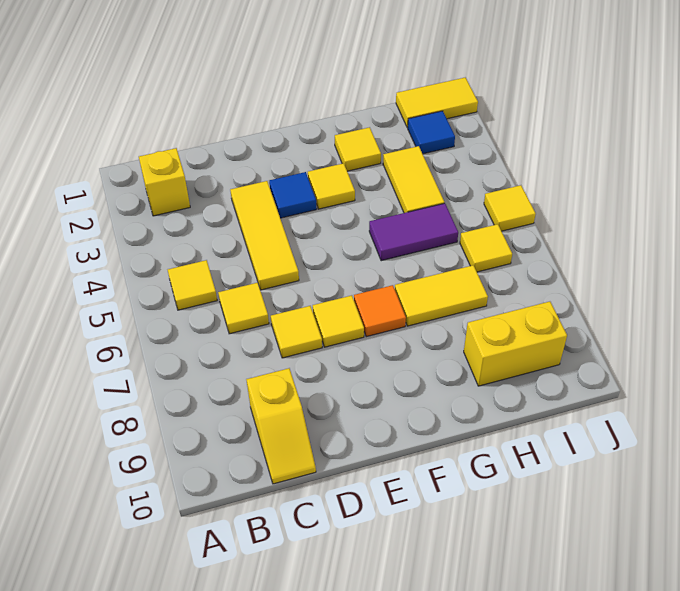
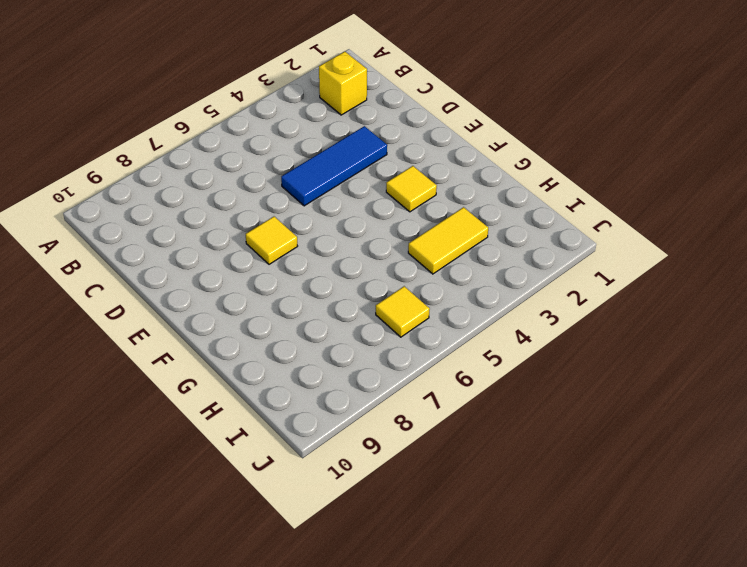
blue 1x3 tile [281,126,387,206] -> yellow 1x3 tile [230,181,299,290]
none -> yellow 1x1 tile [168,260,217,310]
none -> yellow 1x1 tile [218,283,269,334]
none -> yellow 1x2 slope [246,368,316,484]

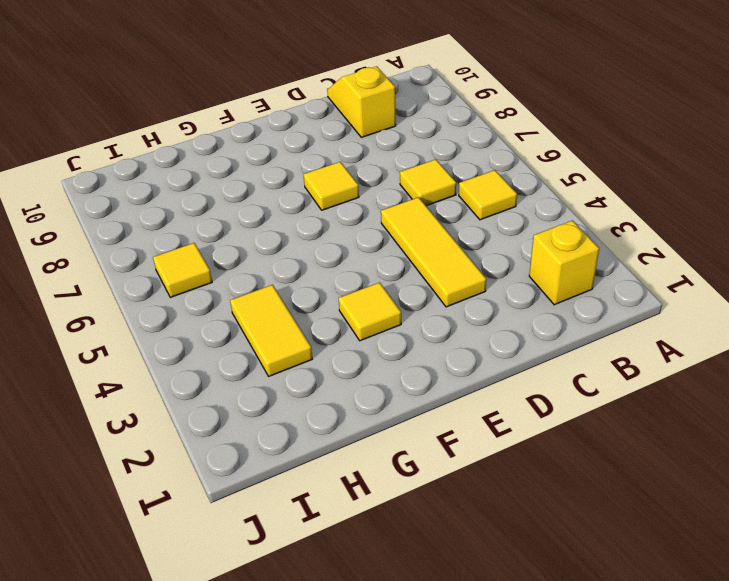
none -> yellow 1x1 tile [271,306,322,358]
none -> blue 1x1 tile [269,172,317,218]
none -> orange 1x1 tile [354,285,406,337]

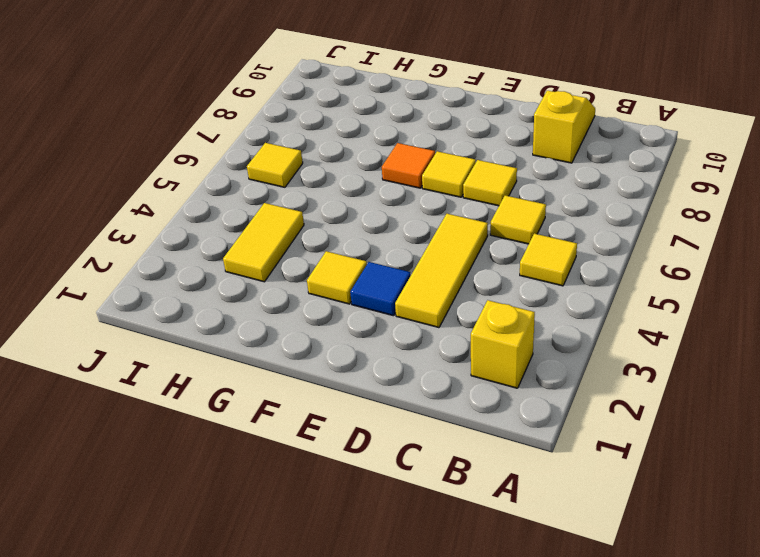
none -> yellow 1x1 tile [335,127,381,171]
none -> purple 1x2 tile [369,203,458,261]
none -> yellow 1x2 tile [395,265,488,326]

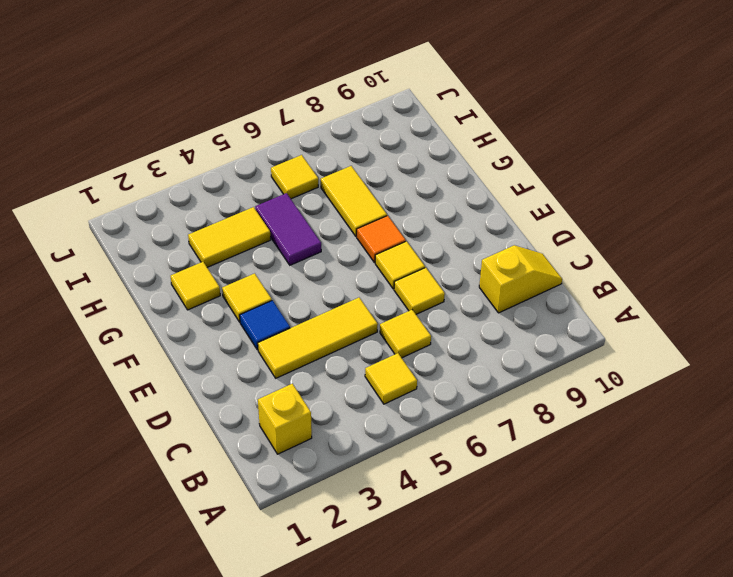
none -> yellow 1x2 brick [464,302,567,386]
none -> yellow 1x2 tile [396,78,478,128]
none -> blue 1x1 tile [408,111,455,154]

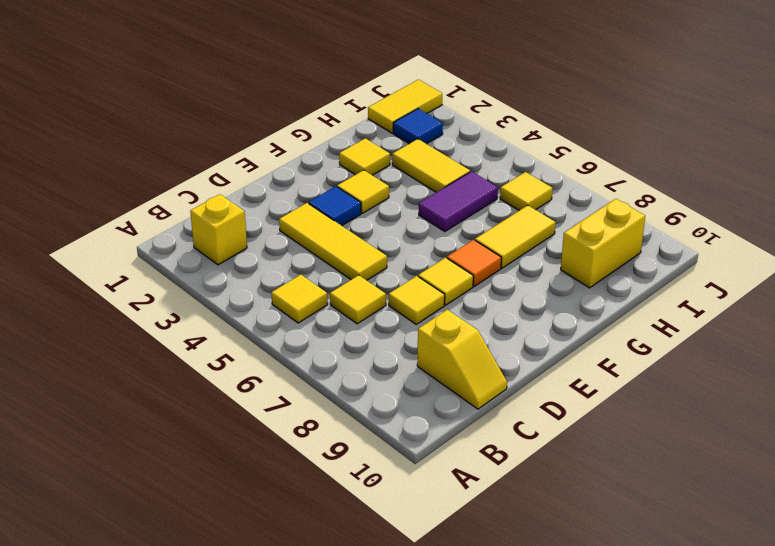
none -> yellow 1x1 tile [484,185,536,231]

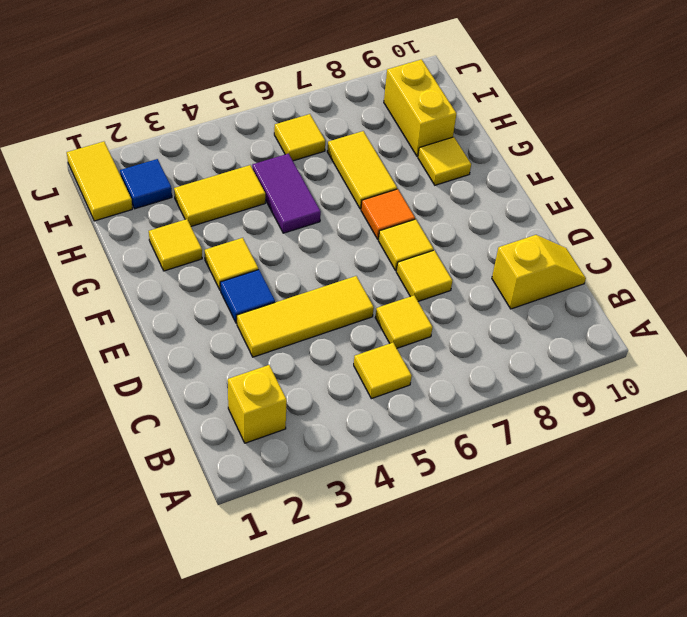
yellow 1x1 tile [418,137,471,185] -> yellow 1x1 tile moved to [484,185,536,231]

